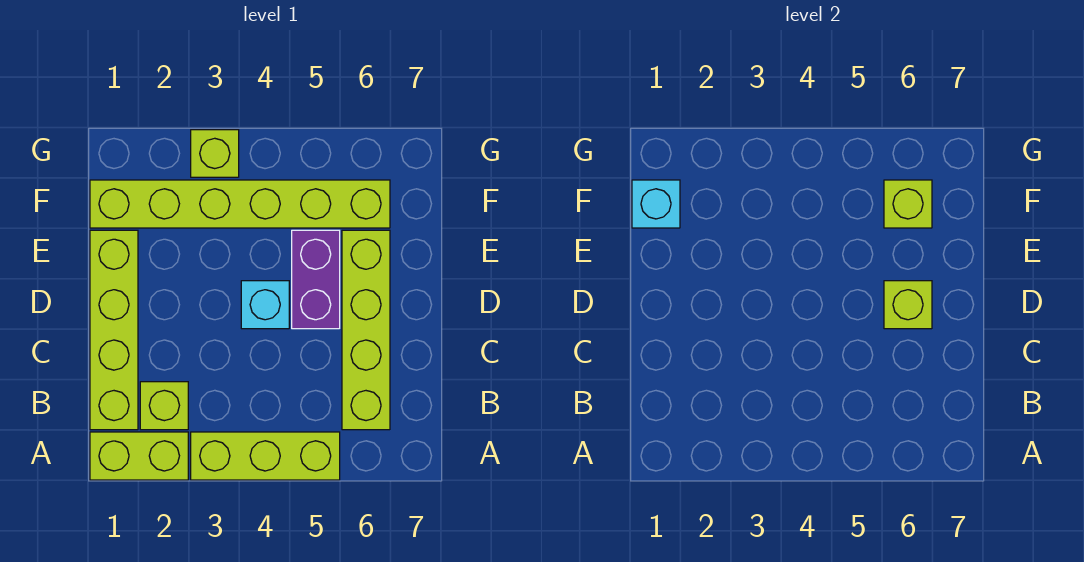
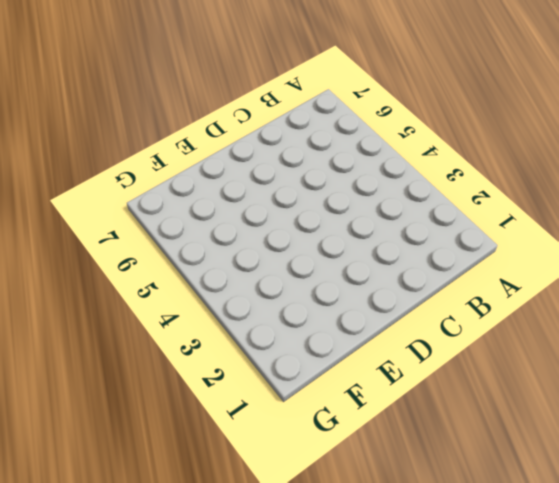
none -> lime 1x2 brick [90,432,188,480]
none -> lime 1x3 brick [191,432,340,480]
none -> lime 1x4 brick [90,230,138,430]

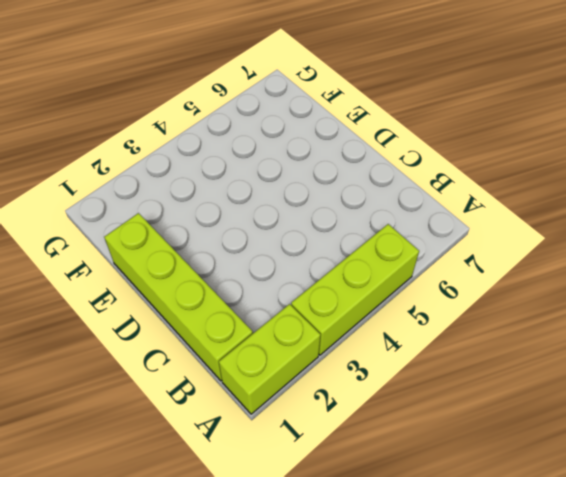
none -> lime 1x1 brick [140,382,188,430]
none -> lime 1x4 brick [342,230,390,430]
none -> cyan 1x1 brick [241,281,289,329]

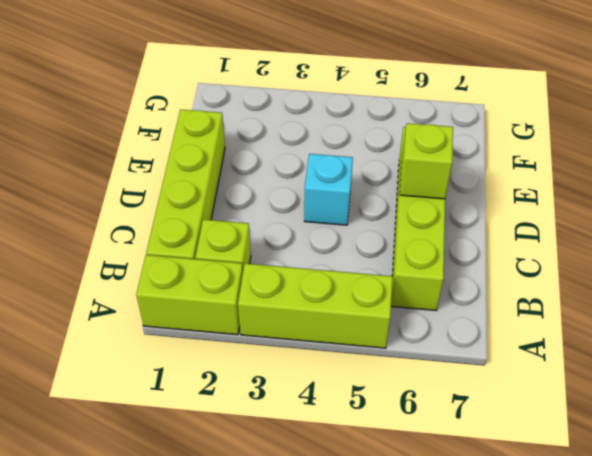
none -> purple 1x2 brick [292,230,340,329]
none -> lime 1x6 brick [90,180,390,228]
none -> lime 1x1 brick [191,130,239,177]

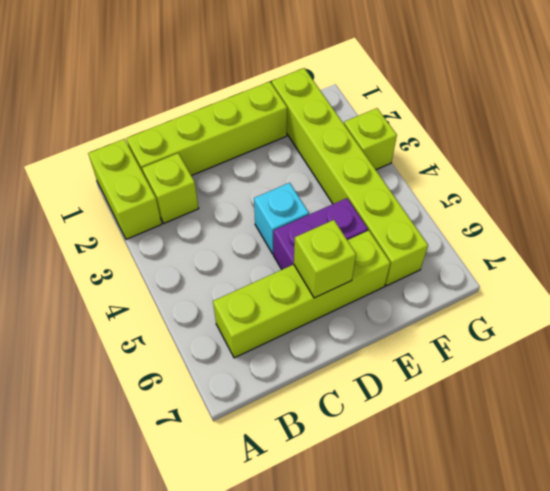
none -> lime 1x3 brick [191,432,340,480]
none -> cyan 1x1 brick [632,180,680,228]
none -> lime 1x1 brick [884,180,932,228]

